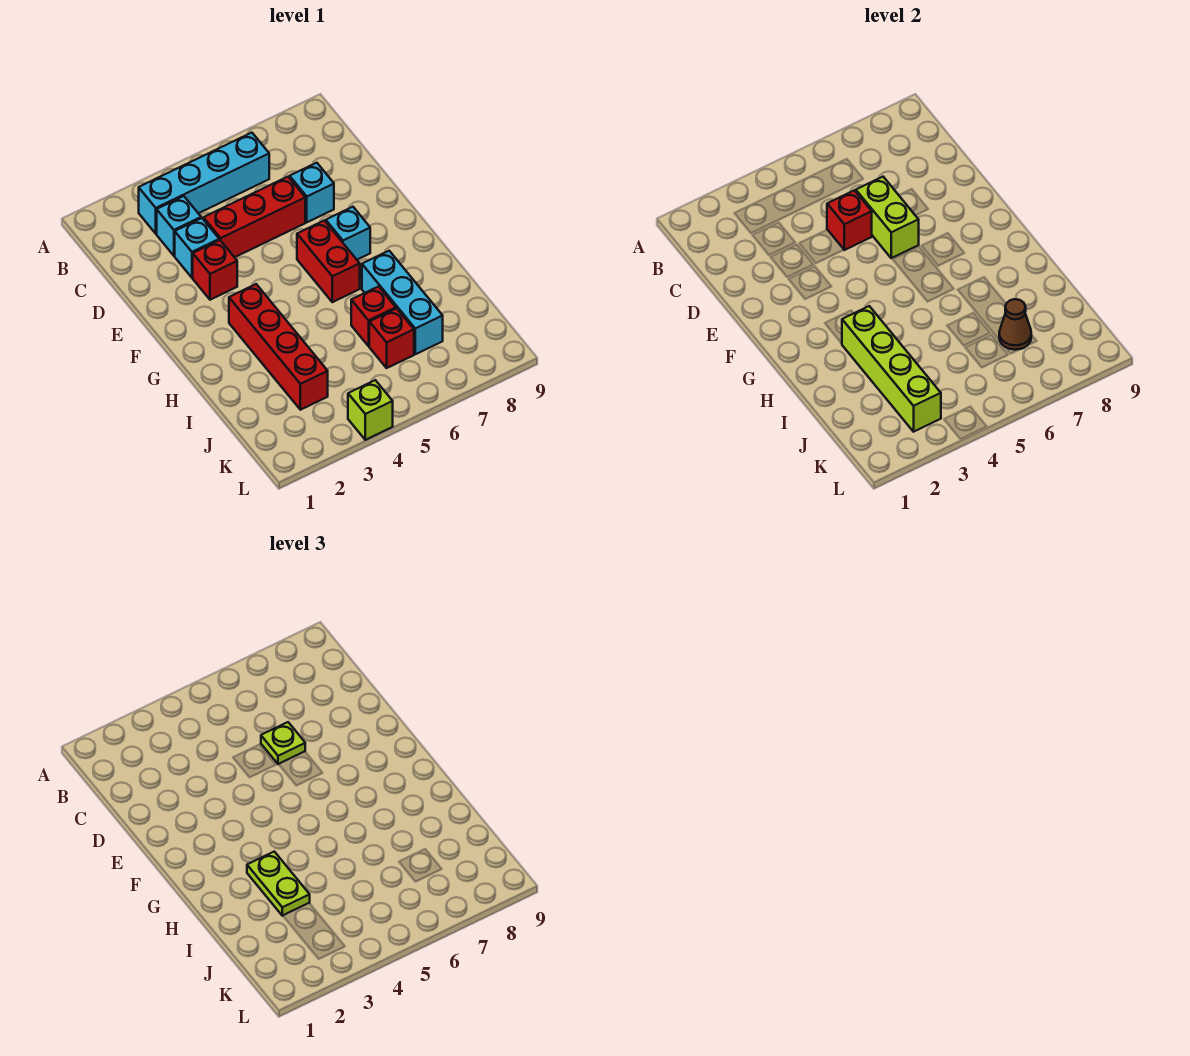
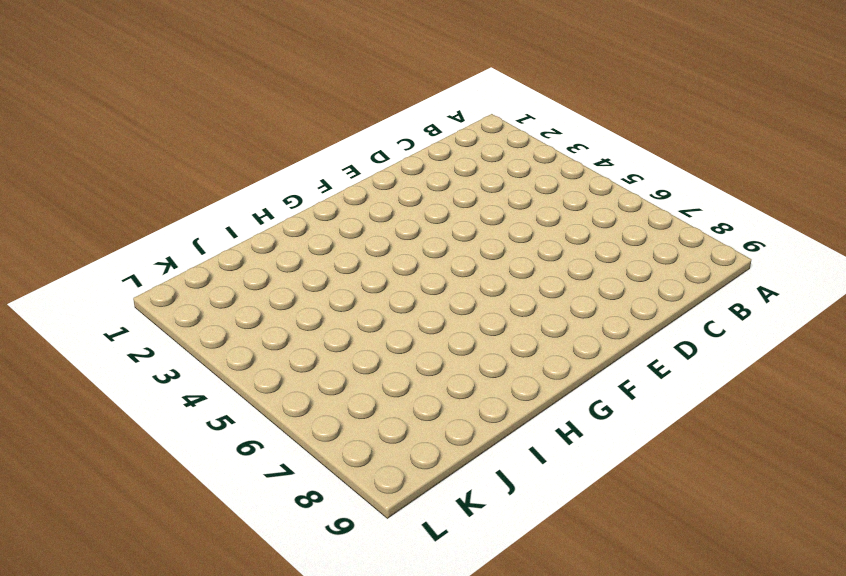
none -> cyan 1x4 brick [139,133,269,234]
none -> cyan 1x1 brick [157,196,201,256]
none -> cyan 1x1 brick [175,218,219,278]

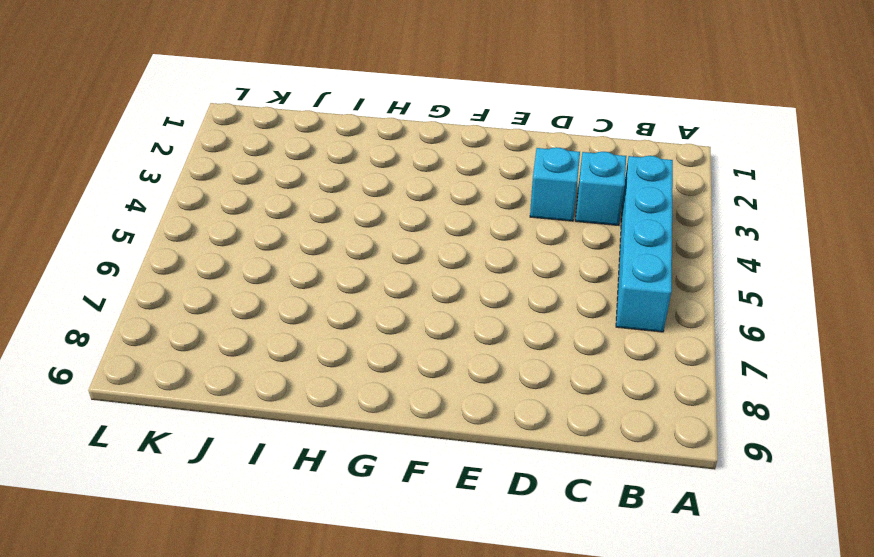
none -> red 1x3 brick [203,177,305,257]
none -> cyan 1x1 brick [290,163,334,222]
none -> red 1x1 brick [193,240,237,300]

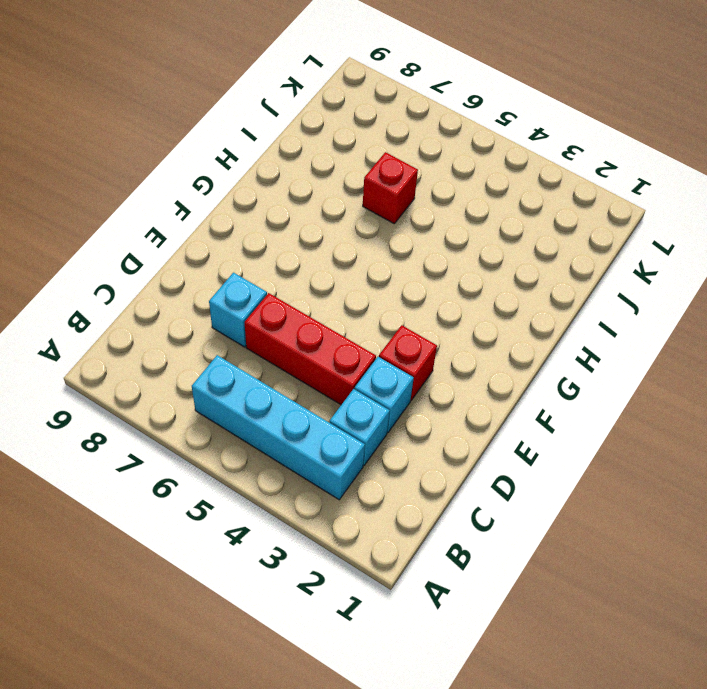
none -> red 1x2 brick [297,221,360,302]
none -> cyan 1x1 brick [326,207,370,260]
none -> red 1x4 brick [229,284,328,410]

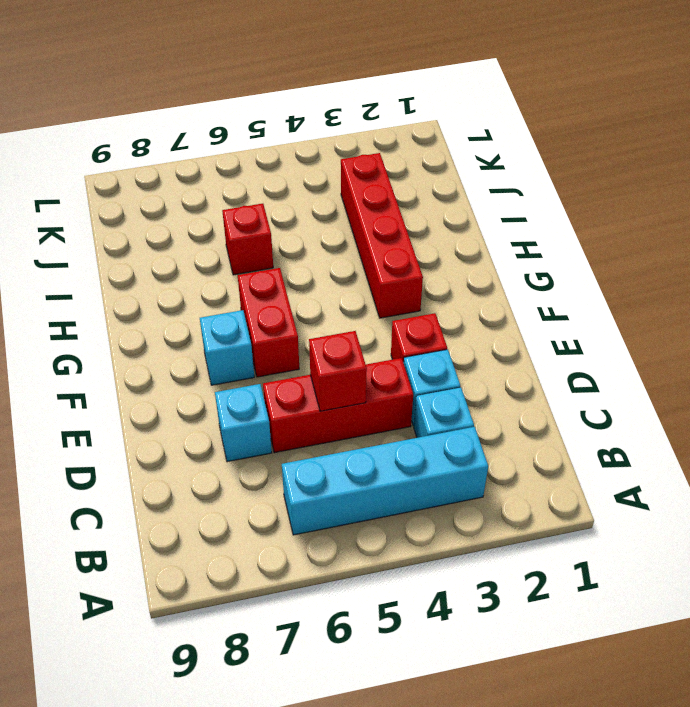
none -> cyan 1x3 brick [362,251,443,354]
none -> red 1x1 brick [369,308,414,368]
none -> lime 1x1 brick [348,380,393,440]

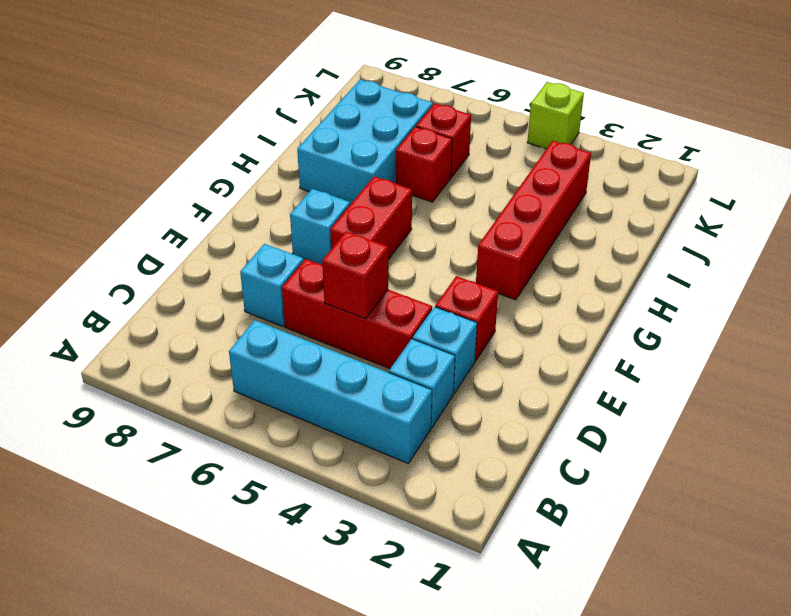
cyan 2x3 brick [297,80,433,204] -> cyan 1x3 brick [362,251,443,354]
none -> lime 1x2 brick [856,177,919,258]
none -> lime 1x4 brick [842,306,941,432]
none -> brown 1x1 cone [999,299,1031,350]

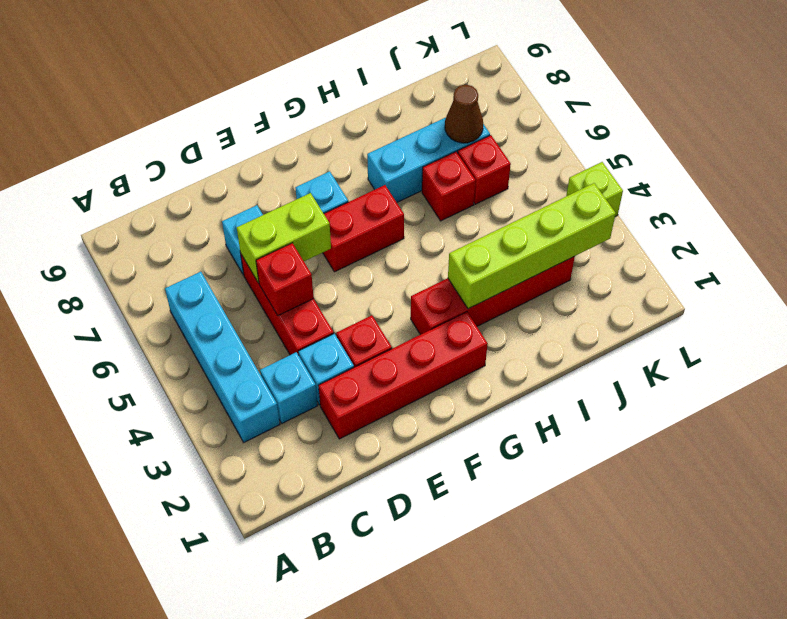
red 1x4 brick [318,312,488,439] -> none
none -> lime 1x1 plate [261,722,305,764]
none -> lime 1x2 plate [247,852,310,916]

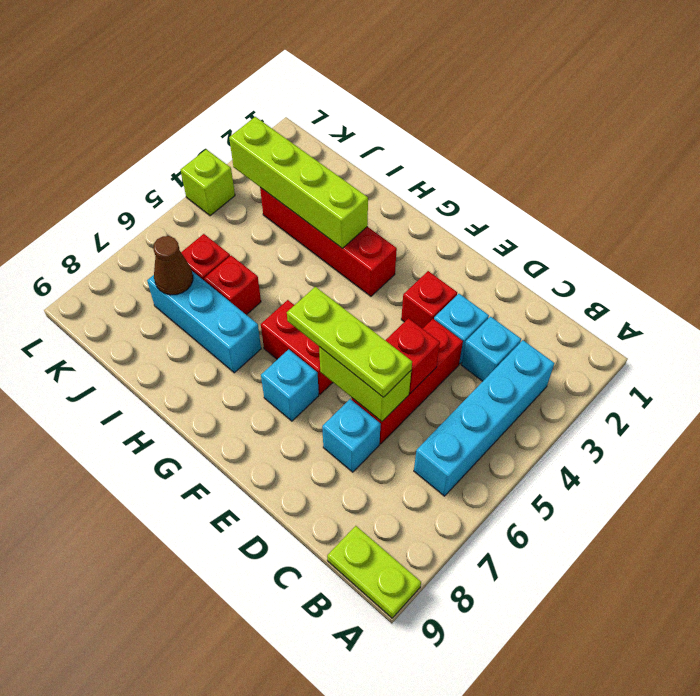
lime 1x2 plate [327,526,421,618] -> lime 1x2 plate moved to [247,852,310,916]
lime 1x3 plate [287,287,412,397] -> lime 1x1 plate [261,722,305,764]

